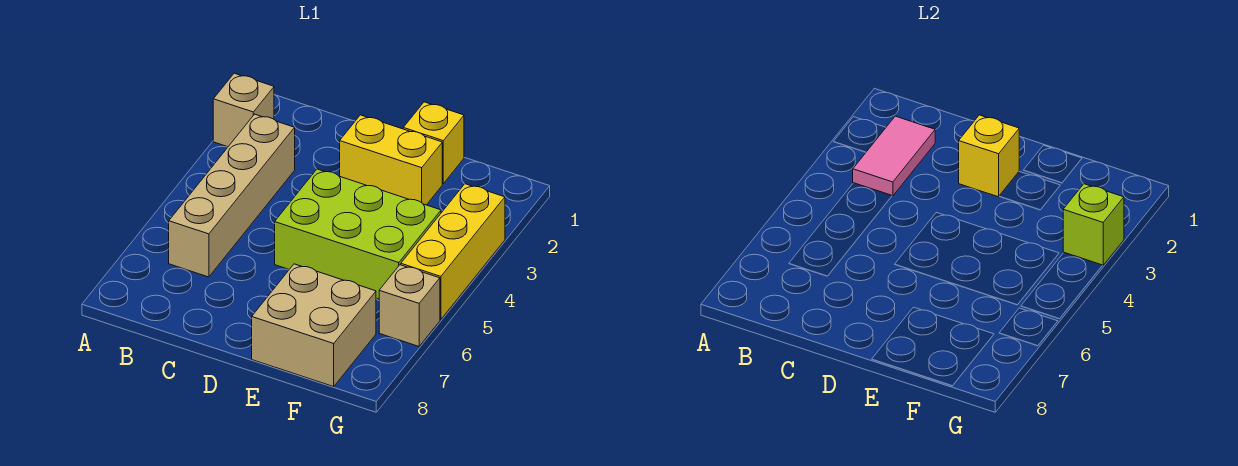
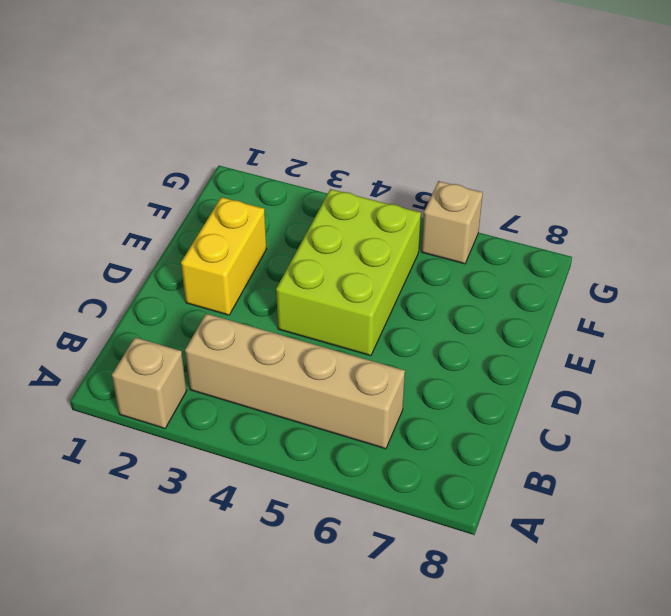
none -> yellow 1x1 brick [403,102,464,184]
none -> tan 2x2 brick [252,264,376,387]

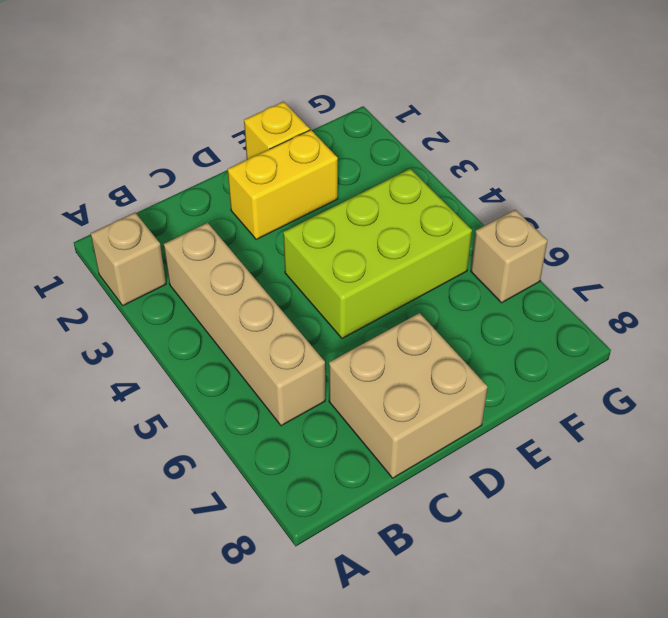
tan 2x2 brick [329,313,488,478] -> tan 2x2 brick moved to [252,264,376,387]
none -> yellow 1x3 brick [401,184,505,320]
none -> pink 1x2 tile [853,116,935,196]

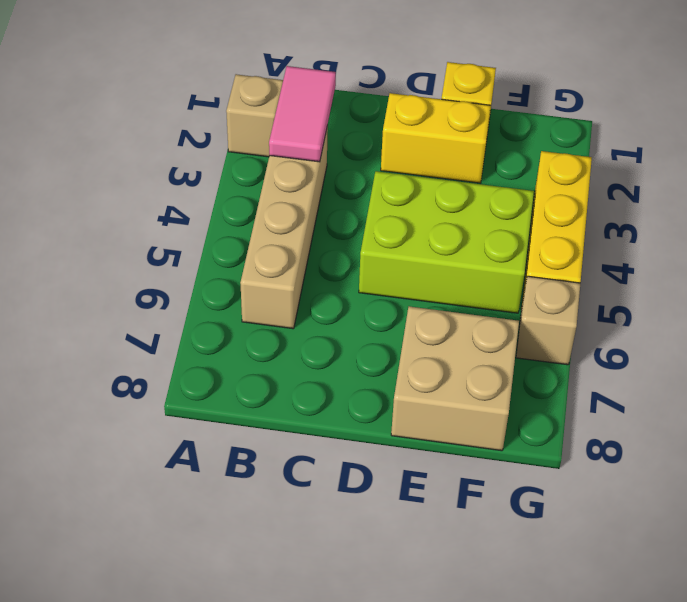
none -> yellow 1x1 brick [959,115,1019,197]
none -> lime 1x1 brick [1063,184,1124,265]

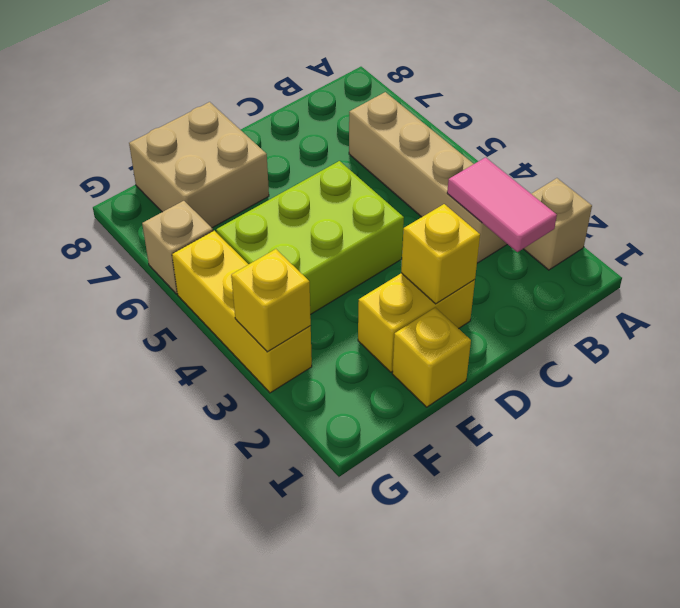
yellow 1x1 brick [231,249,311,352] -> lime 1x1 brick [1063,184,1124,265]

